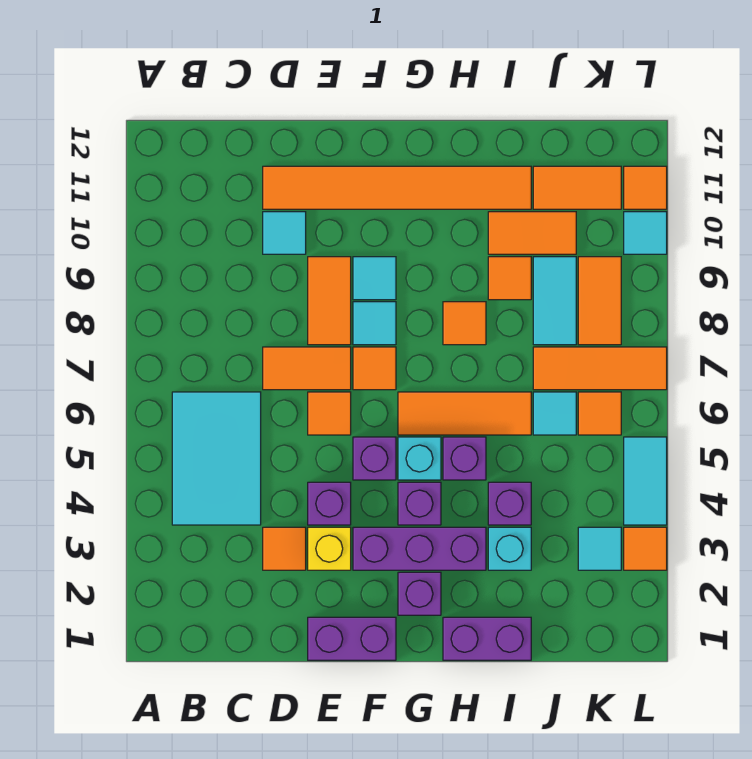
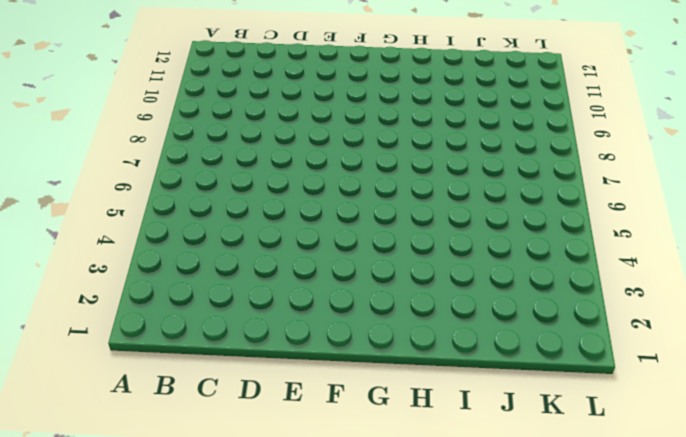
none -> cyan 2x3 tile [172,392,261,525]
none -> orange 1x1 tile [263,527,306,570]
none -> orange 1x2 tile [263,347,351,390]
none -> cyan 1x1 tile [263,212,306,254]

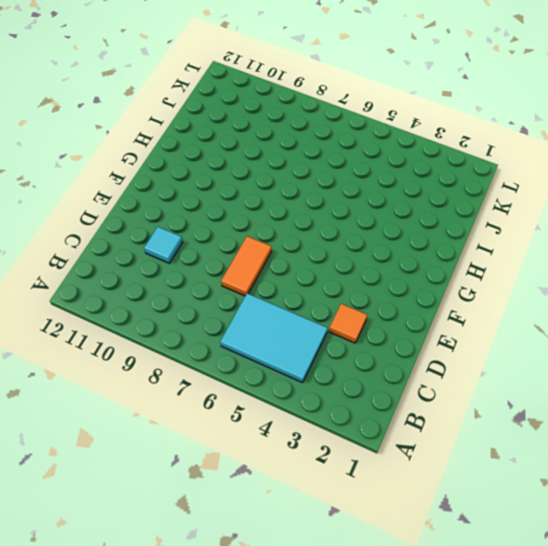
none -> orange 1x6 tile [263,166,531,209]
none -> purple 1x2 brick [308,617,396,660]
none -> yellow 1x1 brick [308,527,351,570]
none -> purple 1x1 brick [308,482,351,525]

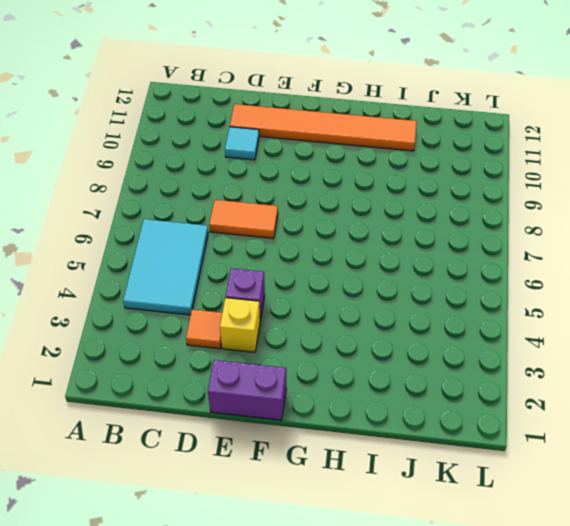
none -> orange 1x1 tile [308,392,351,435]
none -> orange 1x2 tile [308,257,351,345]
none -> purple 1x3 brick [353,527,486,570]
none -> purple 1x1 brick [353,437,396,480]

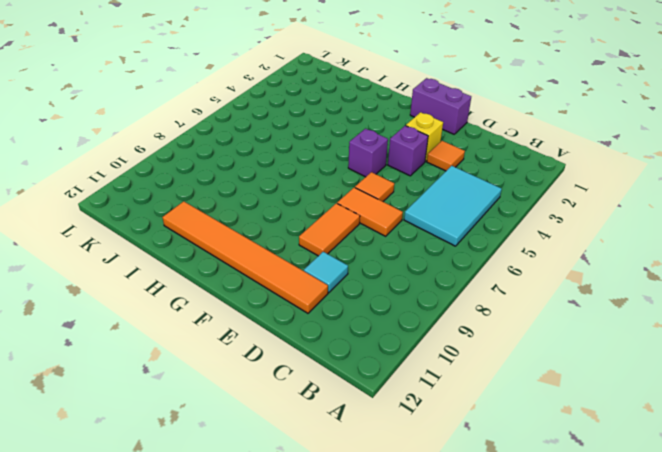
none -> purple 1x3 brick [353,527,486,570]
none -> orange 1x1 tile [353,347,396,390]
none -> cyan 1x1 tile [353,302,396,345]
none -> cyan 1x1 tile [353,257,396,300]

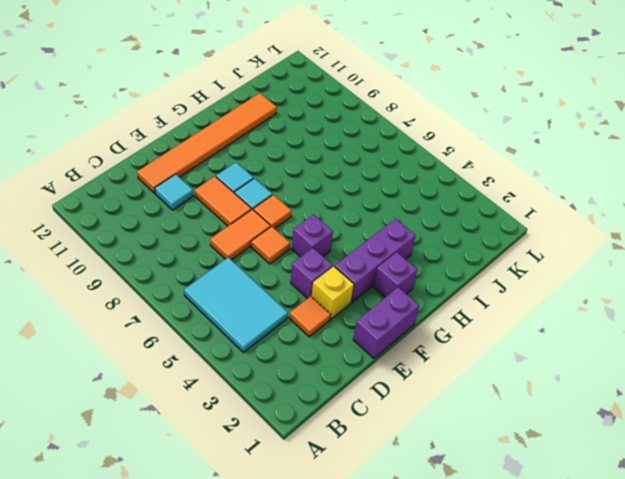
none -> purple 1x1 brick [398,482,441,525]
none -> cyan 1x1 brick [398,437,441,480]
none -> orange 1x3 tile [398,392,531,435]
none -> purple 1x2 brick [443,617,531,660]

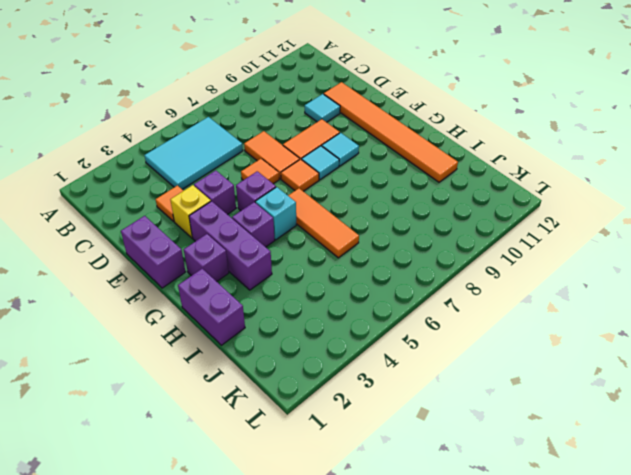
none -> purple 1x1 brick [443,437,486,480]
none -> orange 1x1 tile [443,302,486,345]
none -> cyan 1x1 brick [488,527,531,570]
none -> purple 1x1 brick [488,482,531,525]

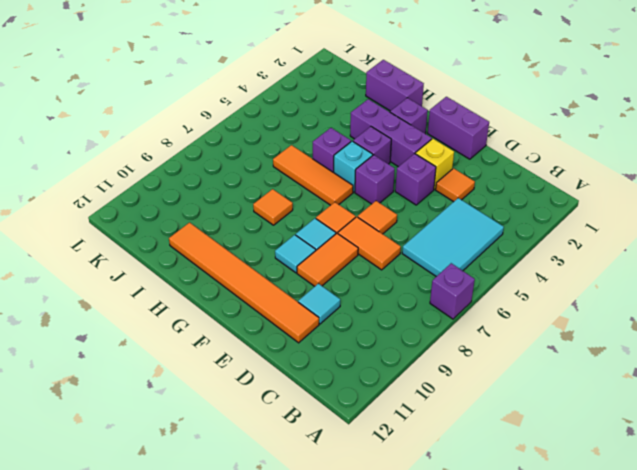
purple 1x1 brick [430,263,475,319] -> purple 1x1 brick moved to [488,482,531,525]
none -> cyan 1x1 brick [488,527,531,570]
none -> orange 1x1 tile [488,257,531,300]
none -> orange 1x2 tile [488,212,576,254]
none -> cyan 1x1 tile [533,392,576,435]

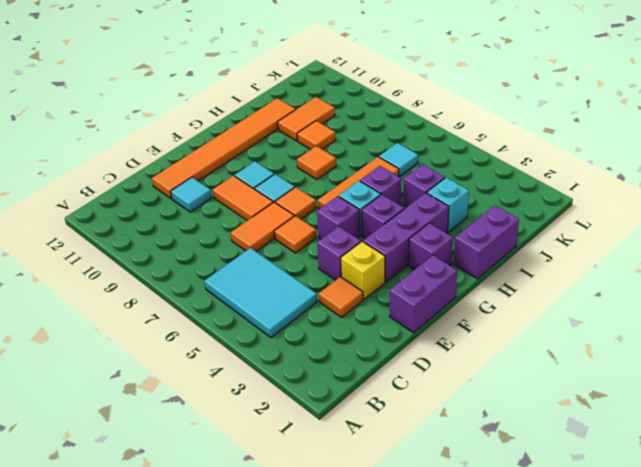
none -> orange 1x3 tile [533,347,667,390]
none -> cyan 1x2 tile [533,257,576,345]
none -> orange 1x2 tile [533,166,621,209]
none -> cyan 1x1 tile [578,527,621,570]

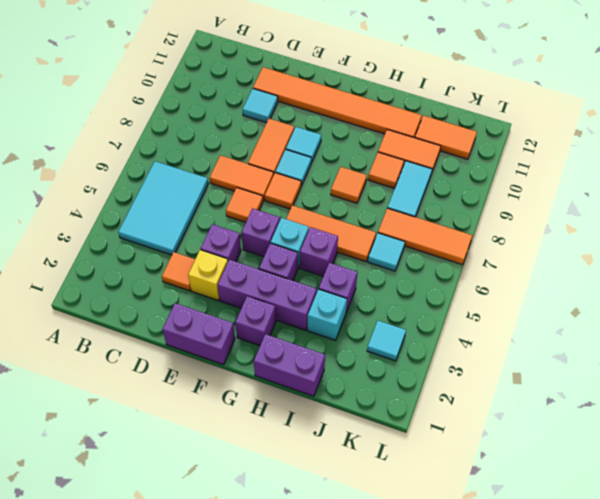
none -> orange 1x1 tile [578,392,621,435]
none -> orange 1x2 tile [578,257,621,345]
none -> orange 1x1 tile [624,527,667,570]
none -> cyan 1x2 tile [624,437,667,525]

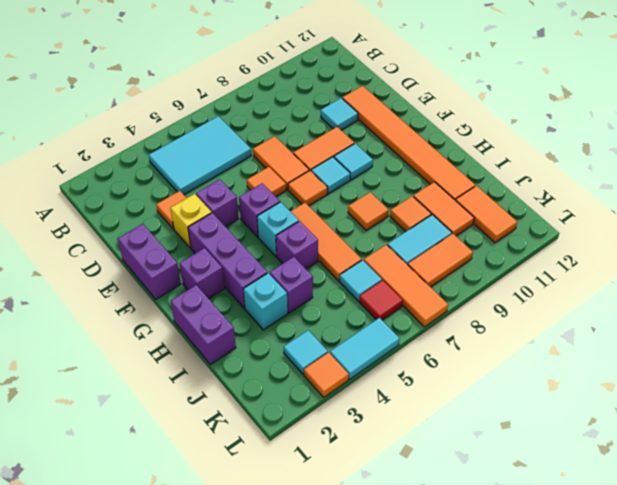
red 1x1 tile [359,280,403,320] -> orange 1x1 tile [578,392,621,435]
none -> purple 1x1 brick [398,482,441,525]
none -> cyan 1x1 tile [624,212,667,254]
none -> orange 1x1 tile [624,166,667,209]

